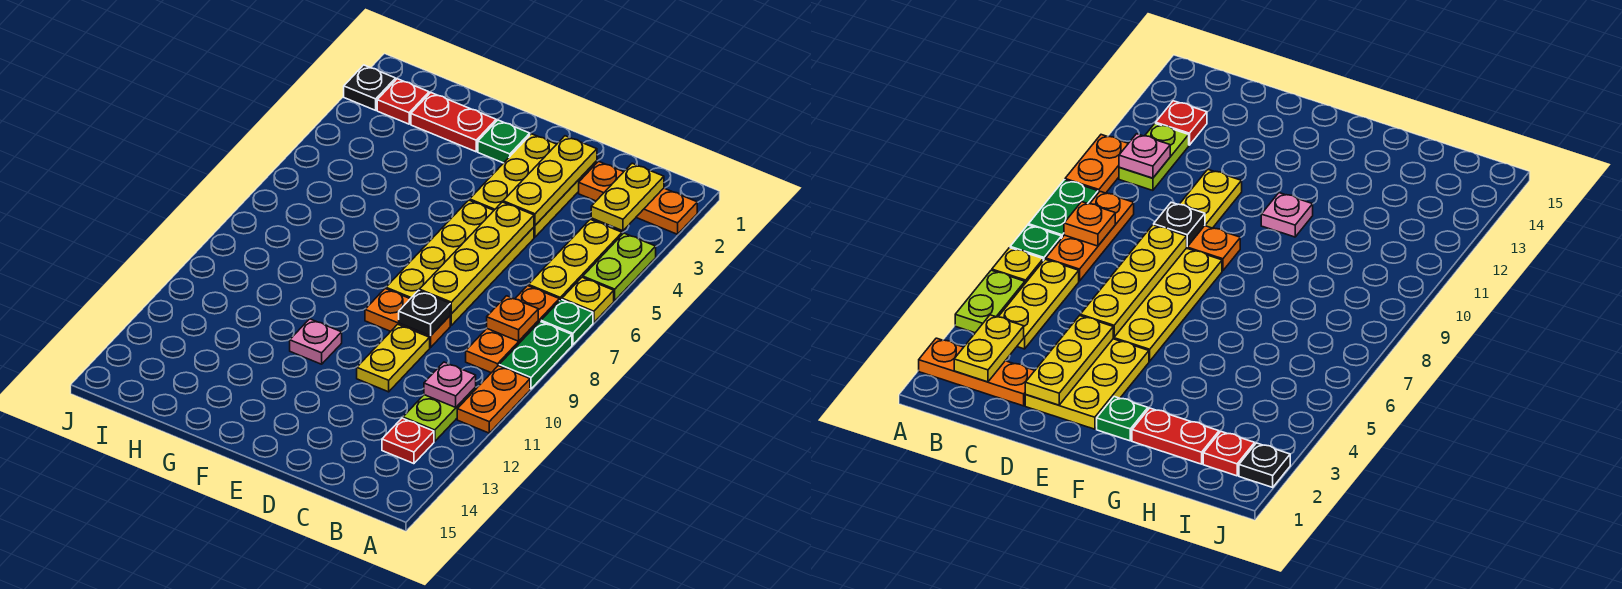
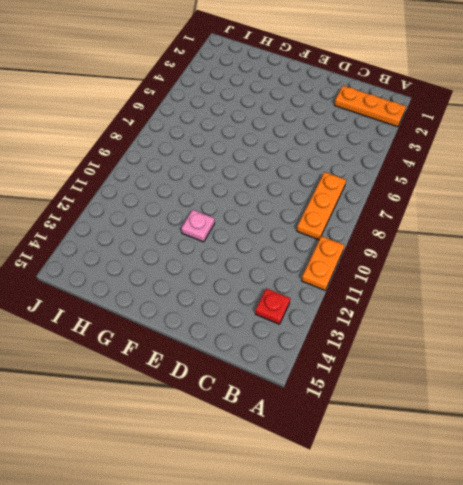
none -> lime 1x2 plate [583,233,656,301]
none -> yellow 1x1 plate [562,277,614,323]
none -> green 1x1 plate [541,300,593,345]

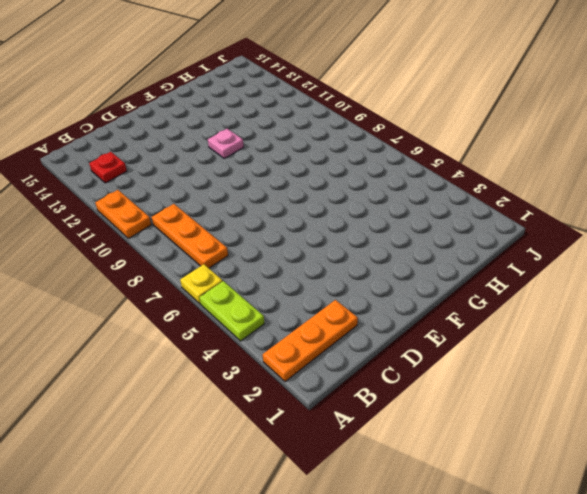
none -> green 1x1 plate [541,300,593,345]
none -> green 1x2 plate [499,322,572,389]
none -> yellow 1x3 plate [528,219,622,301]

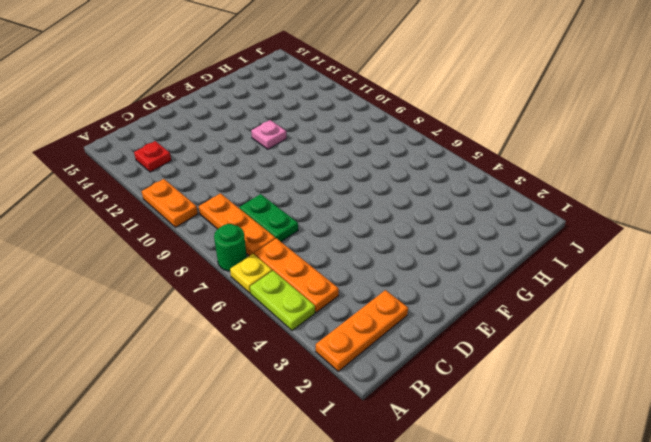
green 1x1 round brick [214,224,247,271] -> green 1x1 plate [541,300,593,345]
orange 1x3 plate [254,238,339,312] -> yellow 1x3 plate [528,219,622,301]
green 1x2 plate [239,194,298,242] -> green 1x2 plate moved to [499,322,572,389]
none -> lime 1x2 plate [403,387,476,441]
none -> yellow 2x3 plate [470,134,597,237]
none -> yellow 2x4 plate [386,200,534,325]

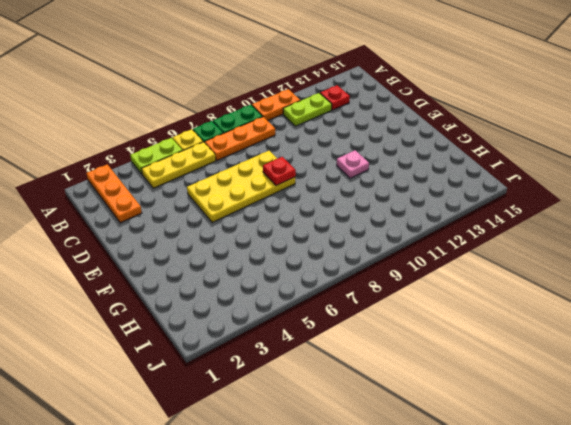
red 1x1 plate [263,157,296,186] -> red 1x1 plate moved to [377,79,429,124]
none -> yellow 2x3 plate [470,134,597,237]
none -> orange 1x2 plate [365,289,450,348]
none -> yellow 1x2 plate [357,324,430,392]

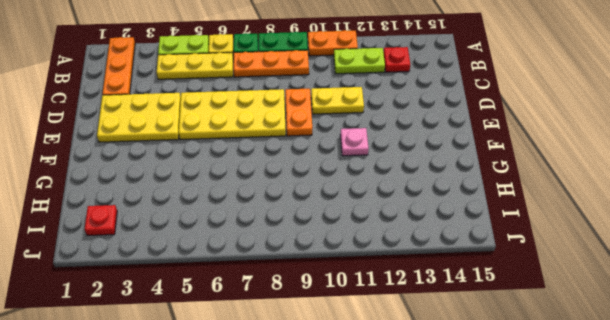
none -> green 1x1 plate [478,120,530,163]
none -> red 1x2 plate [411,93,496,152]
none -> black 1x1 plate [344,65,396,110]

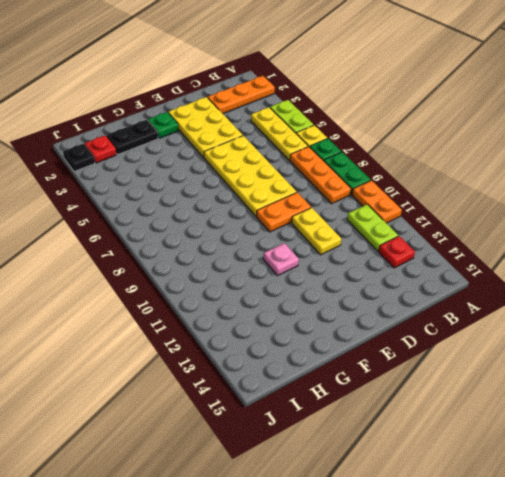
black 1x2 plate [106,120,158,155] -> red 1x2 plate [411,93,496,152]
none -> yellow 1x2 plate [591,163,664,231]
none -> orange 1x1 plate [487,296,538,341]
none -> pink 1x1 plate [424,362,476,407]

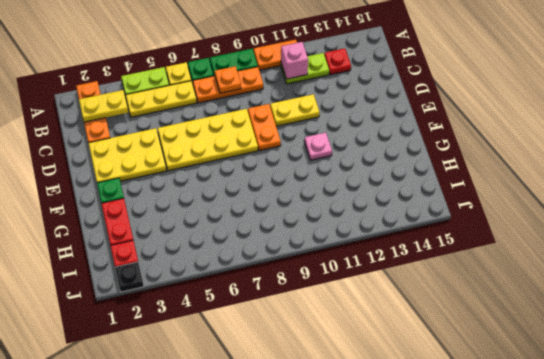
pink 1x1 brick [281,42,308,79] -> pink 1x1 plate [424,362,476,407]
none -> yellow 1x3 plate [503,136,597,225]
none -> yellow 1x4 plate [420,202,534,314]
none -> black 1x1 plate [399,290,450,336]

